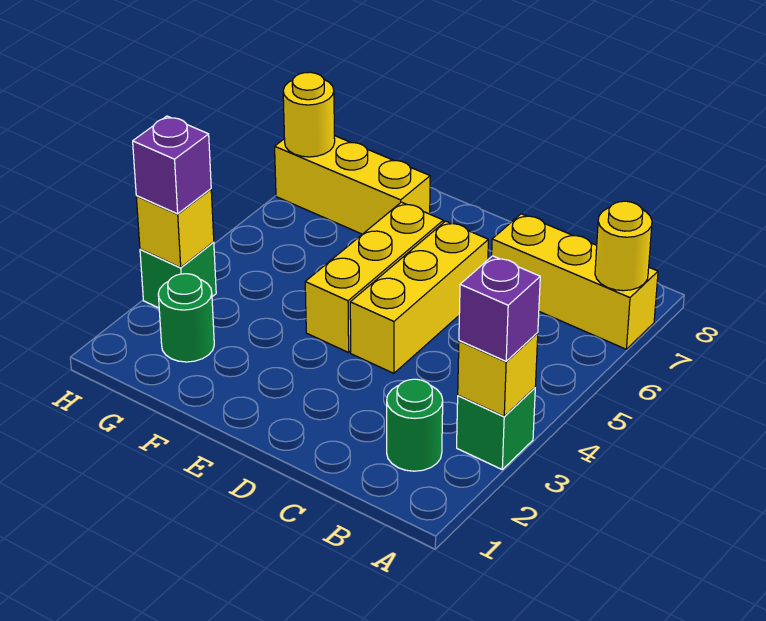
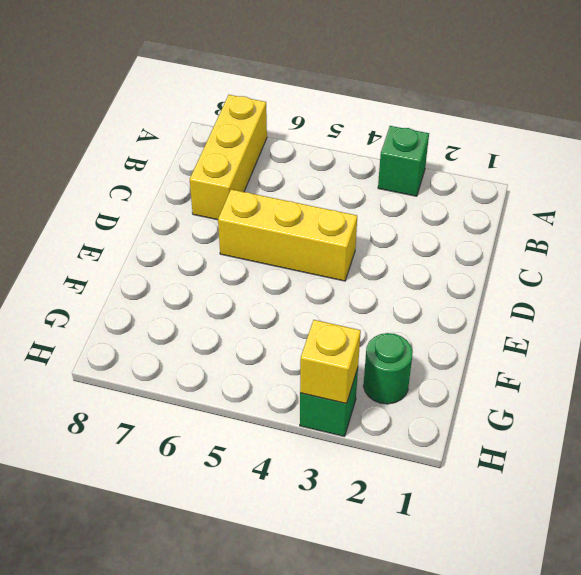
none -> green 1x1 round brick [387,379,443,471]
none -> yellow 1x3 brick [305,202,443,352]
none -> yellow 1x3 brick [275,136,430,234]

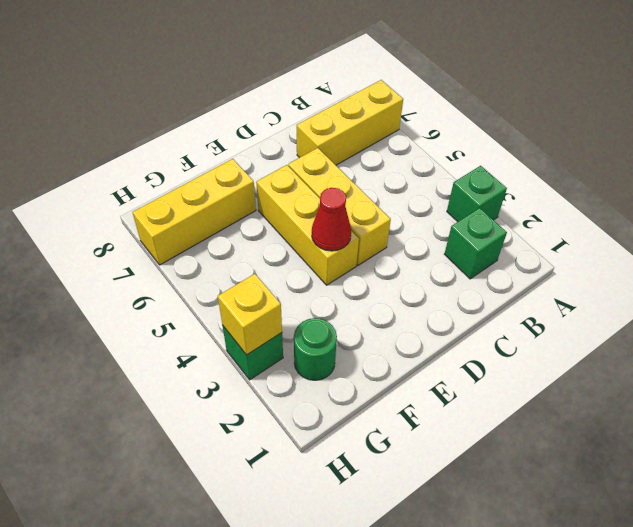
green 1x1 brick [445,208,507,279] -> green 1x1 round brick [387,379,443,471]
red 1x1 cone [312,188,351,251] -> none
none -> yellow 1x1 brick [458,333,538,416]
none -> yellow 1x1 round brick [595,201,652,291]
none -> yellow 1x1 round brick [283,72,335,157]

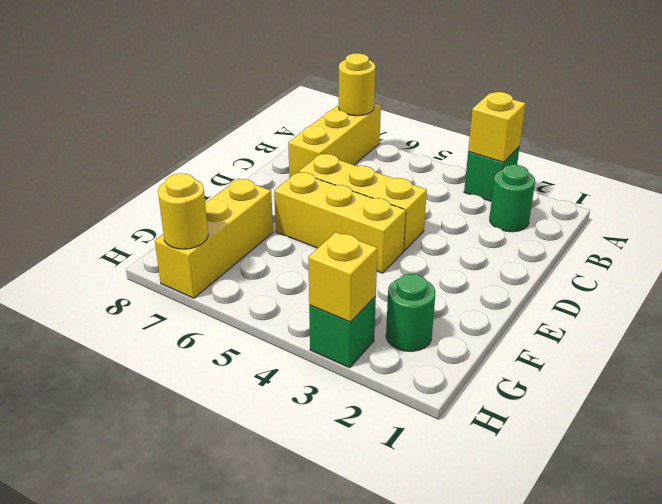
none -> purple 1x1 brick [459,256,540,361]
none -> purple 1x1 brick [133,116,211,214]

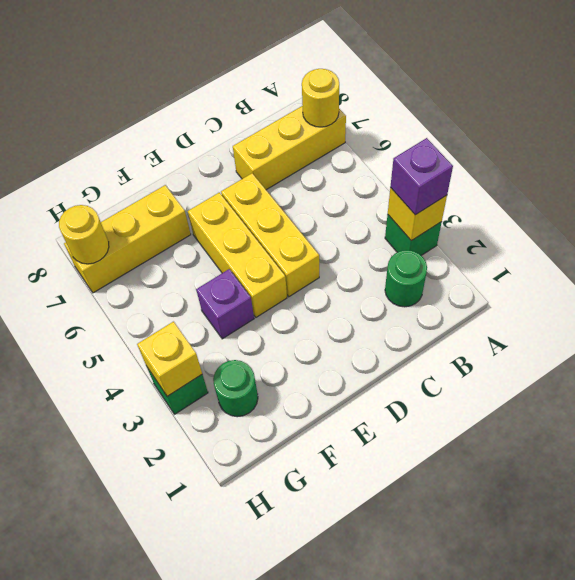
purple 1x1 brick [196,269,254,339] -> purple 1x1 brick moved to [133,116,211,214]

